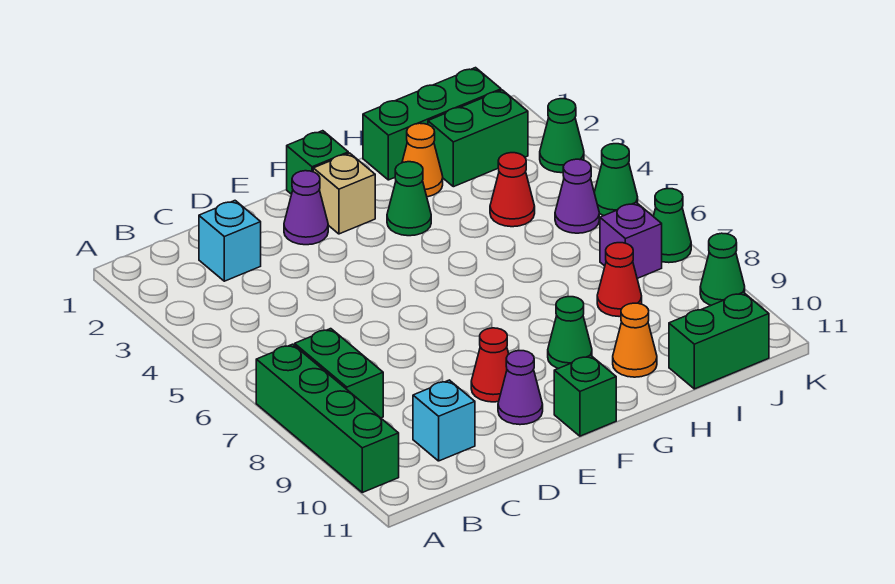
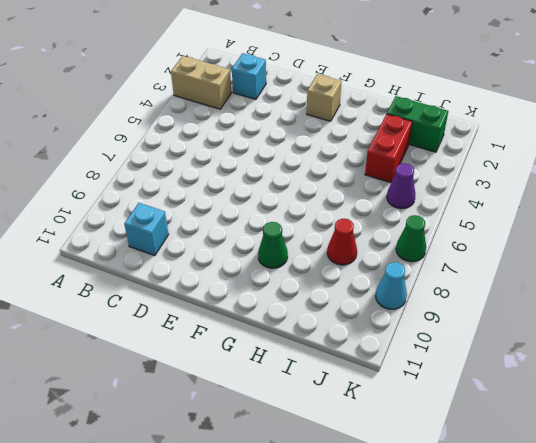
tan 1x2 brick [171,56,231,109] -> none
red 1x2 brick [365,114,412,183] -> red 1x1 cone [490,153,535,227]
cyan 1x1 cone [376,262,407,309] -> green 1x1 cone [700,233,745,305]
none -> green 1x4 brick [256,344,399,492]
none -> green 1x2 brick [295,329,383,418]
none -> purple 1x1 cone [284,171,328,245]

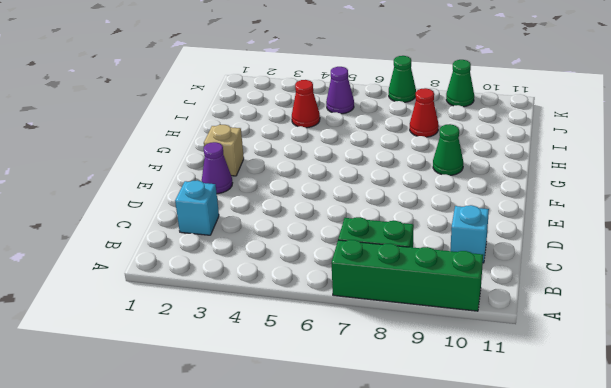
none -> red 1x1 cone [471,328,509,402]
none -> purple 1x1 cone [498,351,543,425]
none -> green 1x1 brick [287,131,348,194]

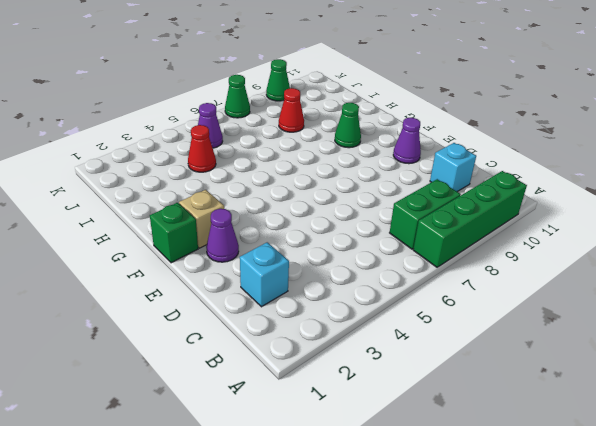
none -> red 1x1 cone [471,328,509,402]
none -> green 1x1 brick [554,355,616,436]
none -> green 1x1 cone [387,162,431,236]

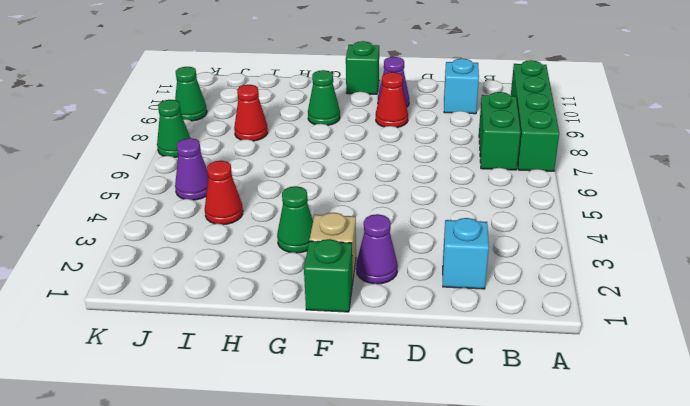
none -> green 1x3 brick [363,68,501,180]
none -> orange 1x1 cone [402,123,443,197]
none -> orange 1x1 cone [613,303,657,377]

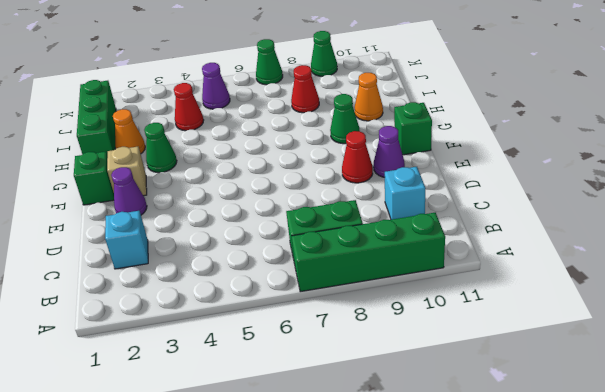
none -> green 1x2 brick [428,90,528,187]
none -> green 1x2 brick [669,292,769,389]
none -> purple 1x1 brick [600,202,662,278]

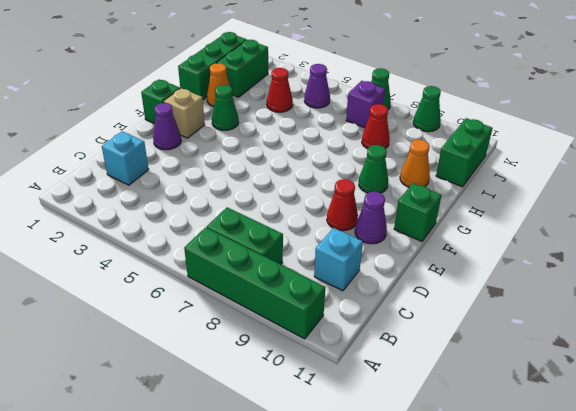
none -> green 1x1 cone [540,99,584,173]
none -> green 1x1 cone [594,144,638,216]

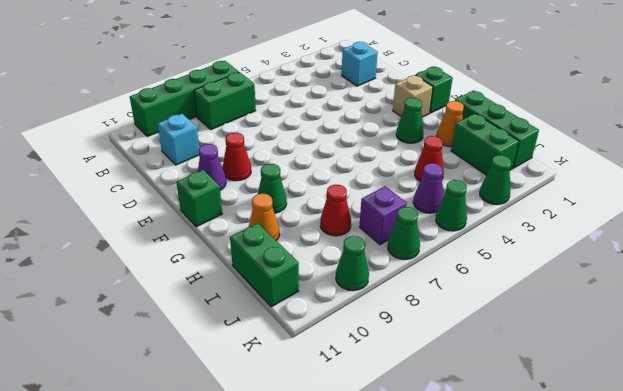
none -> purple 1x1 cone [284,171,328,245]

